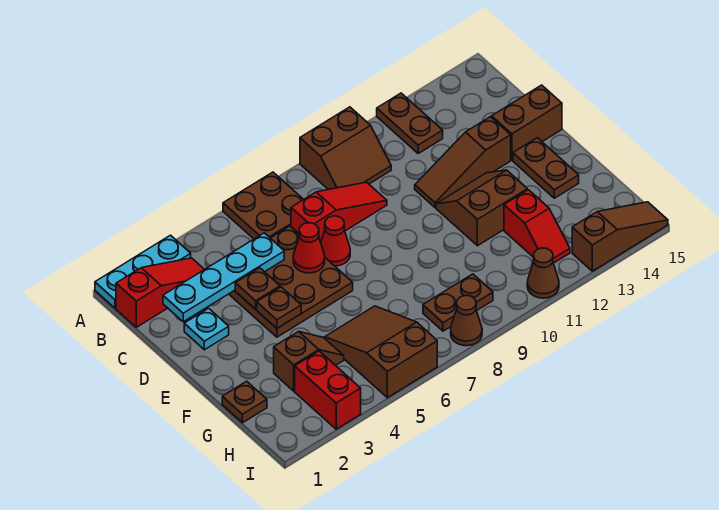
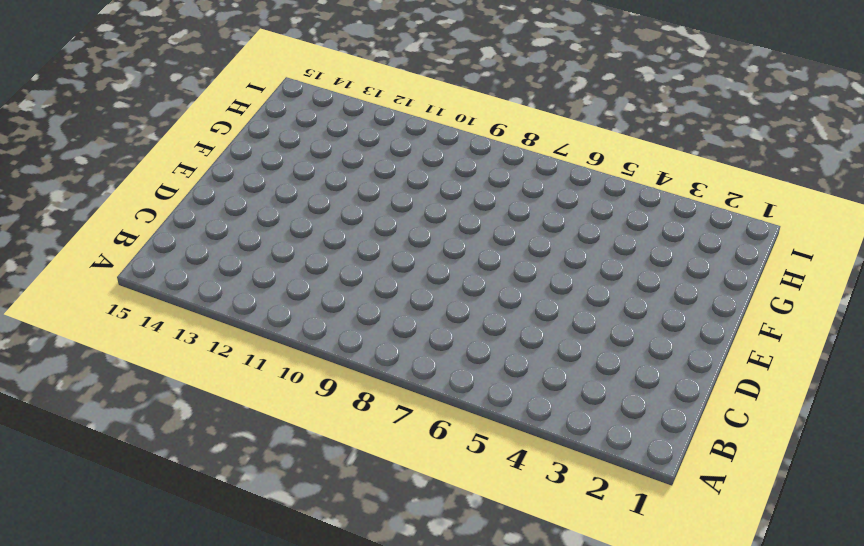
none -> cyan 1x3 plate [95,235,191,308]
none -> brown 2x2 plate [223,172,304,239]
none -> brown 2x2 slope [300,107,391,190]

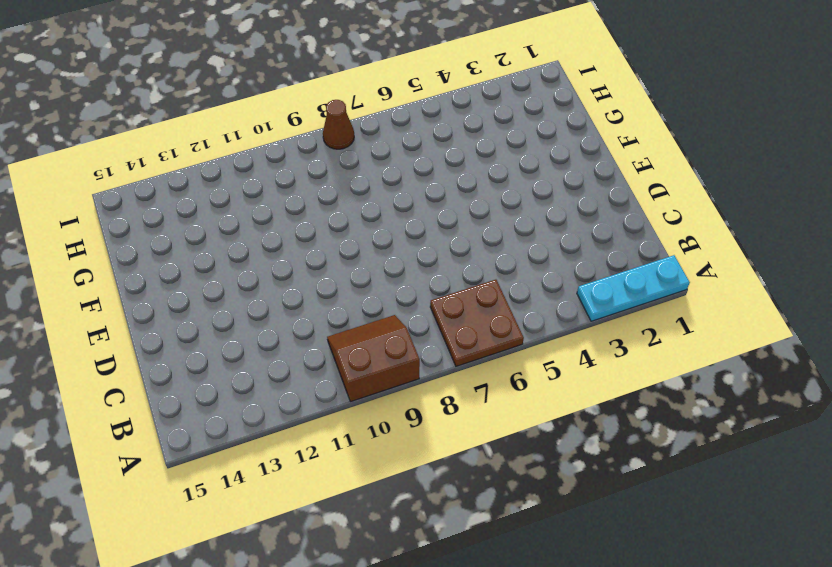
none -> brown 1x2 plate [377,93,443,153]
none -> red 1x3 slope [116,258,205,327]
none -> brown 3x3 plate [229,226,353,337]

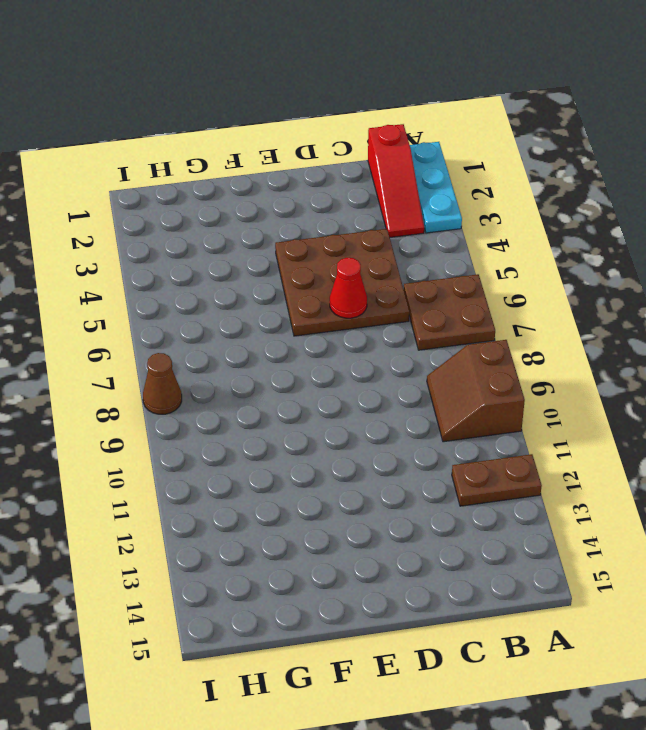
none -> red 1x3 slope [291,182,387,242]
none -> cyan 1x1 plate [184,308,229,350]
none -> red 1x1 cone [321,216,350,266]

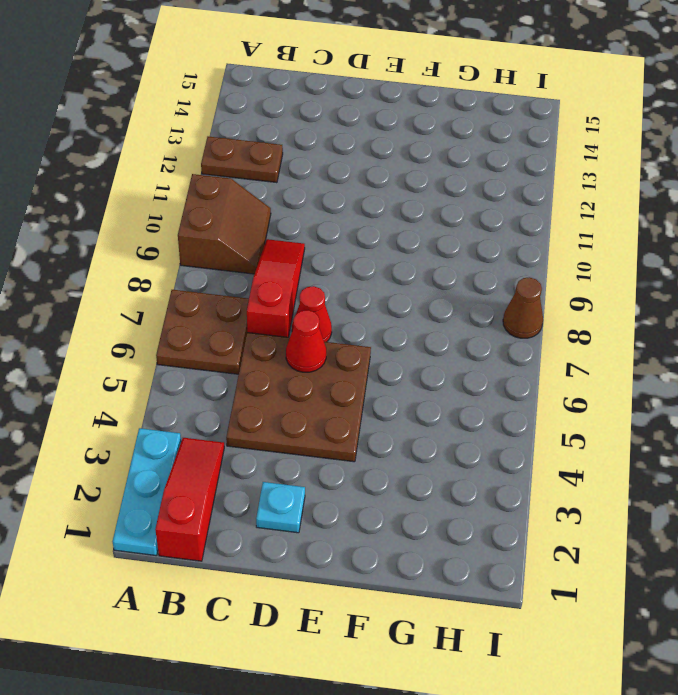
none -> brown 1x3 slope [415,117,511,207]
none -> brown 1x2 brick [492,85,562,160]
none -> brown 2x2 slope [436,170,527,246]

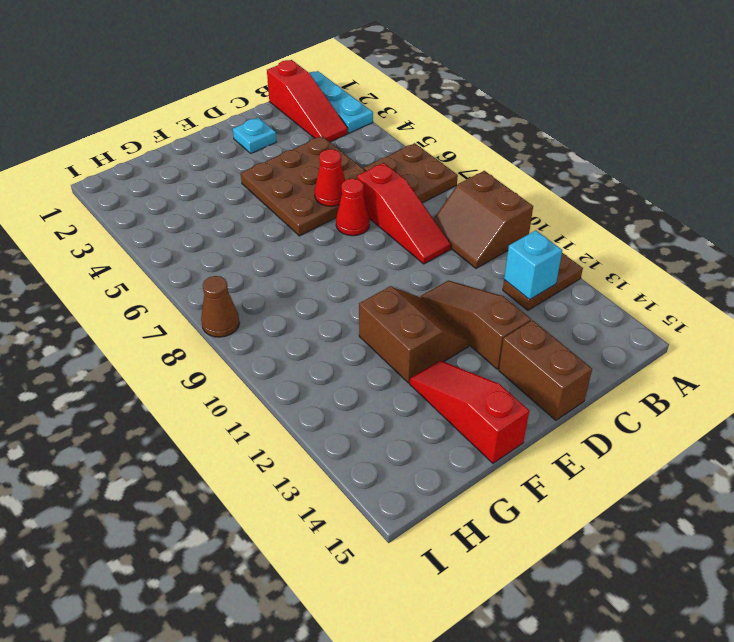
cyan 1x1 brick [504,230,562,300] -> none
red 1x3 slope [410,360,529,463] -> brown 1x2 plate [513,138,579,198]
none -> brown 1x1 plate [222,381,267,423]
none -> brown 1x2 slope [274,331,344,391]
none -> brown 2x3 slope [325,306,437,398]

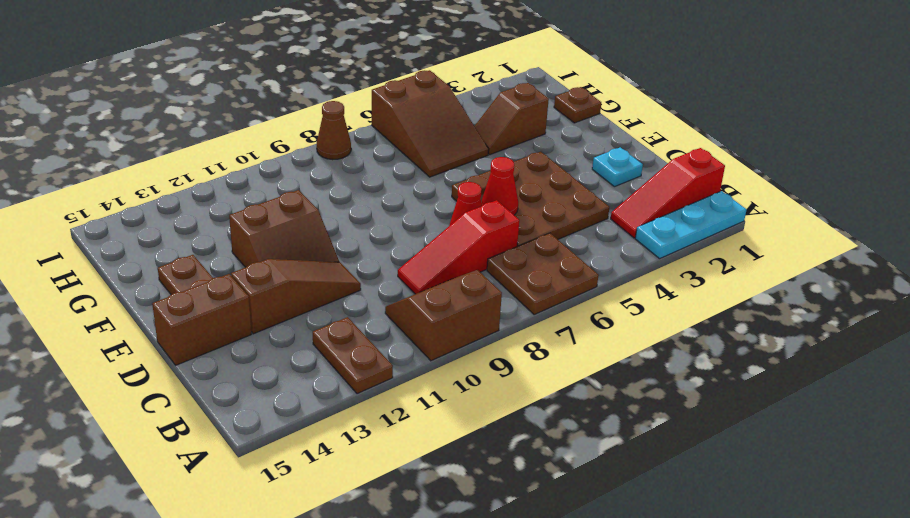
none -> red 1x2 slope [504,190,570,263]
none -> red 1x2 brick [295,351,361,429]
none -> brown 1x2 plate [423,274,493,331]

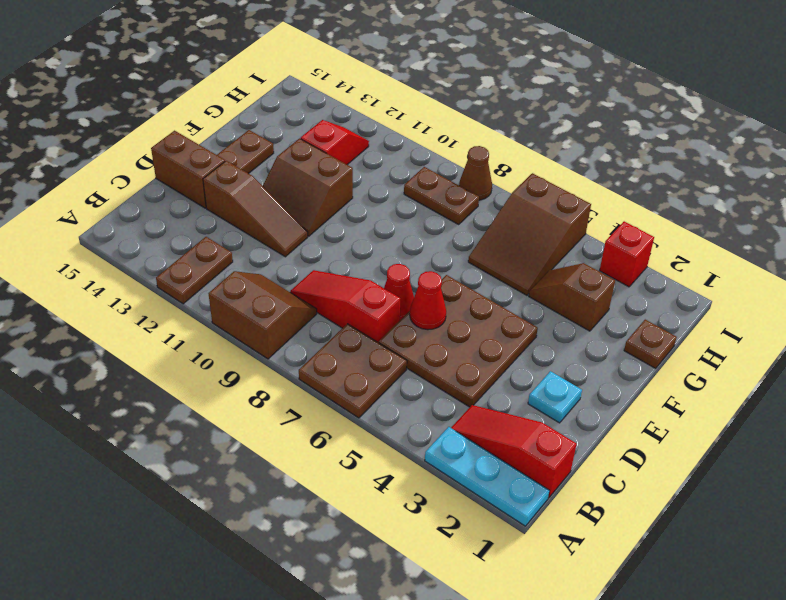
red 1x1 brick [600,221,654,287] -> red 1x2 brick [295,351,361,429]
none -> brown 1x1 cone [527,248,559,298]
none -> brown 1x3 slope [572,202,668,271]
none -> cyan 1x4 plate [163,233,284,322]

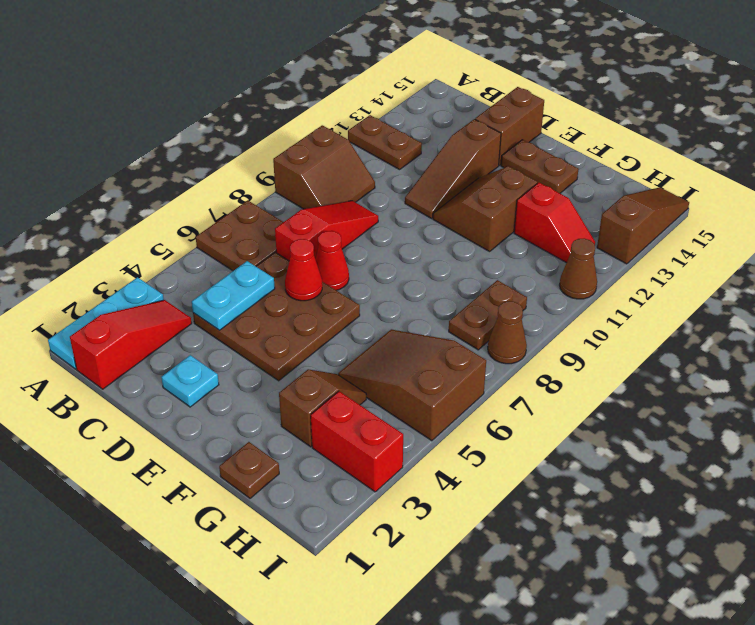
cyan 1x2 plate [192,261,275,330] -> cyan 1x4 plate [163,233,284,322]
none -> brown 1x1 plate [235,268,280,309]
none -> brown 1x1 plate [257,287,301,328]

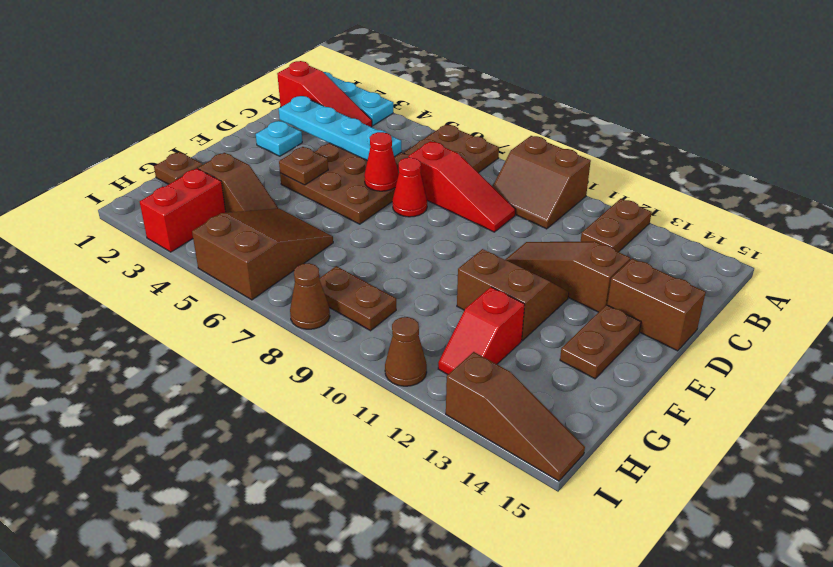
none -> brown 1x1 plate [235,268,280,309]

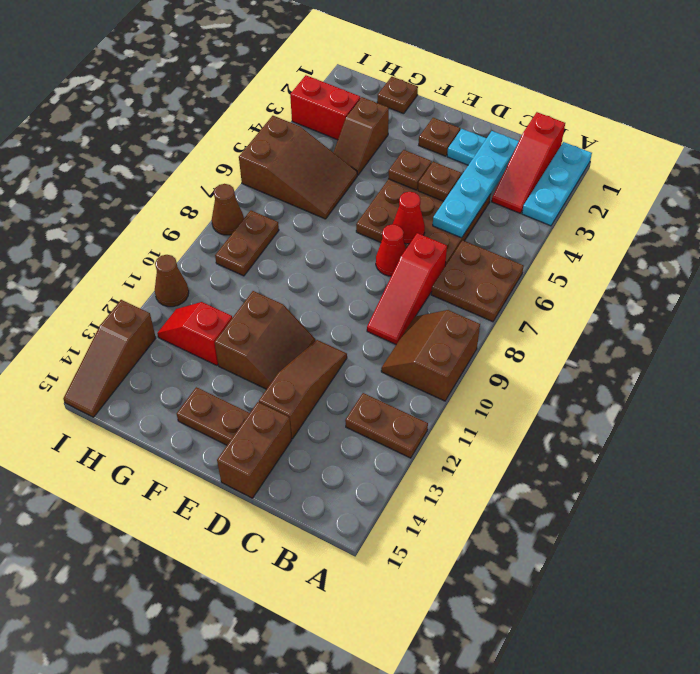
brown 1x1 plate [419,118,460,156] -> none

